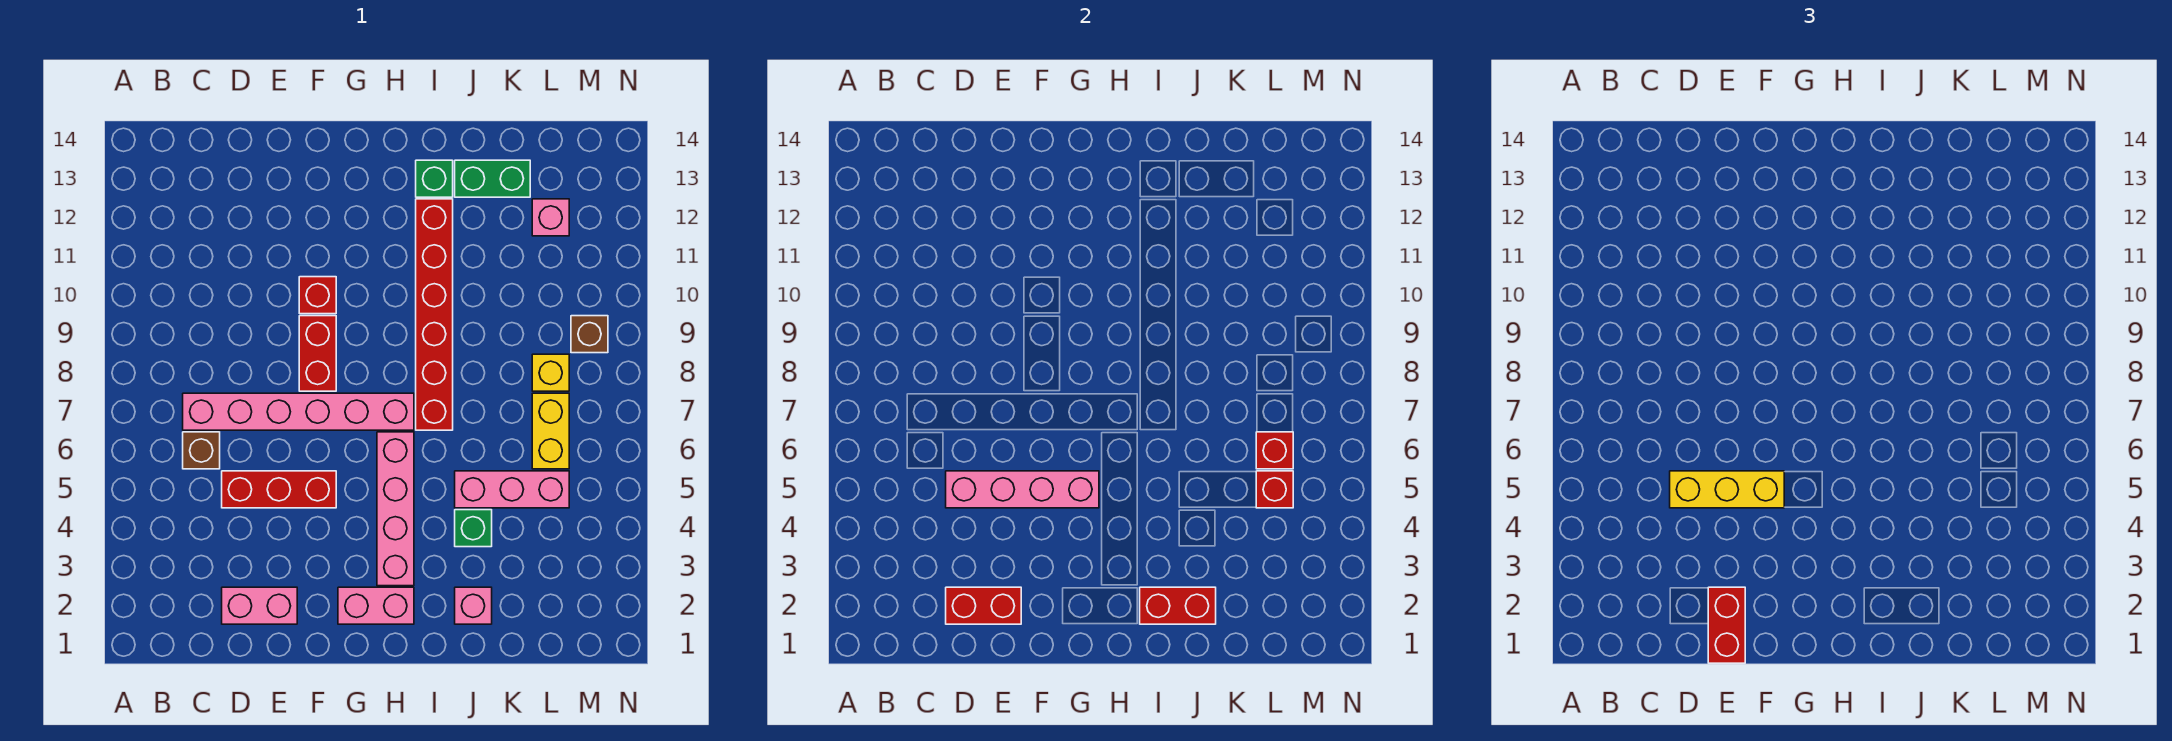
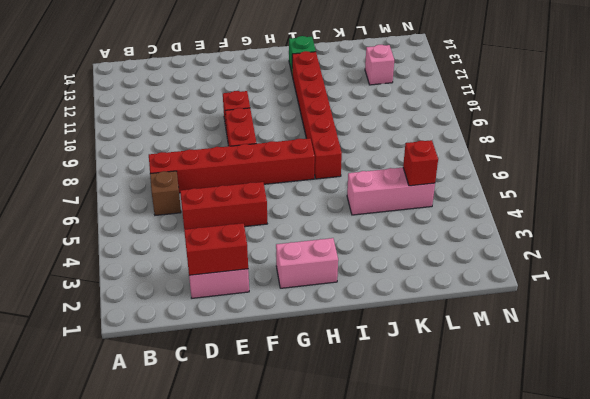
red 1x6 brick [149,138,315,193] -> pink 1x6 brick [183,393,414,430]
none -> pink 1x4 brick [377,432,414,586]
none -> pink 1x1 brick [455,587,492,624]
none -> green 1x1 brick [455,510,492,547]

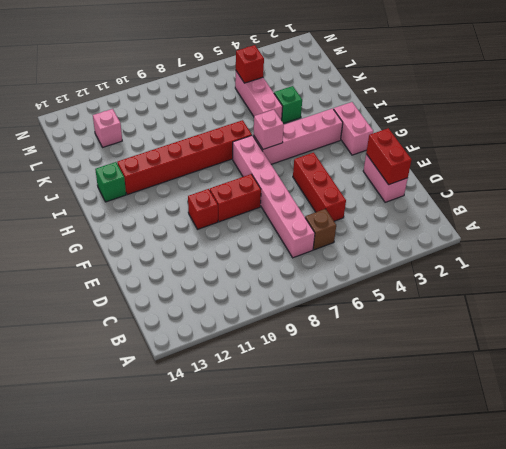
pink 1x1 brick [253,110,284,149] -> pink 1x1 brick moved to [455,587,492,624]
none -> green 1x2 brick [455,160,530,197]
none -> yellow 1x2 brick [532,393,569,469]
none -> yellow 1x1 brick [532,354,569,391]

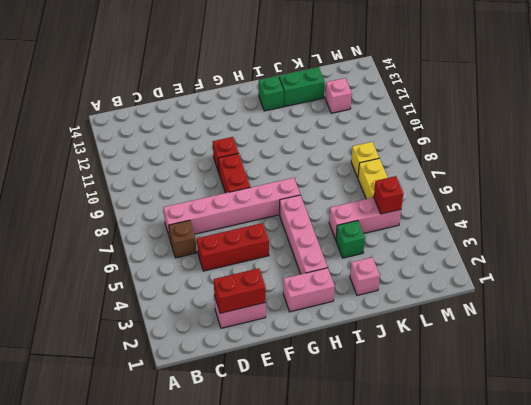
none -> red 1x6 brick [416,199,453,430]
none -> brown 1x1 brick [571,316,608,353]
none -> pink 1x4 brick [946,471,1099,508]

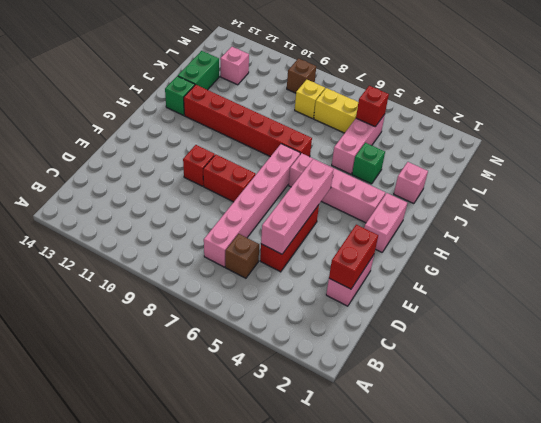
none -> red 1x2 brick [1140,587,1216,624]
none -> red 1x1 brick [1256,432,1293,469]
none -> yellow 1x3 brick [1670,471,1784,508]

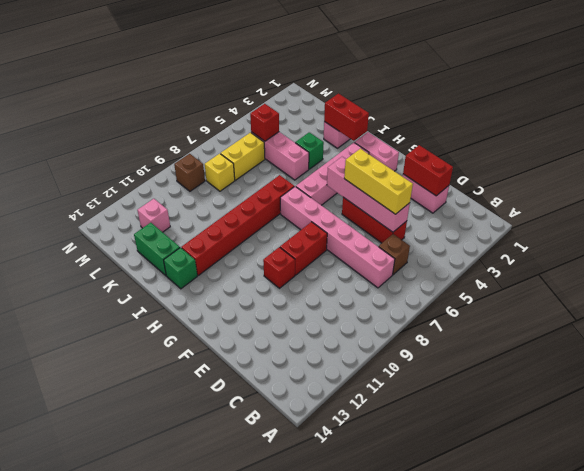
none -> red 1x1 brick [1256,432,1293,469]
none -> red 1x2 brick [1708,587,1745,663]

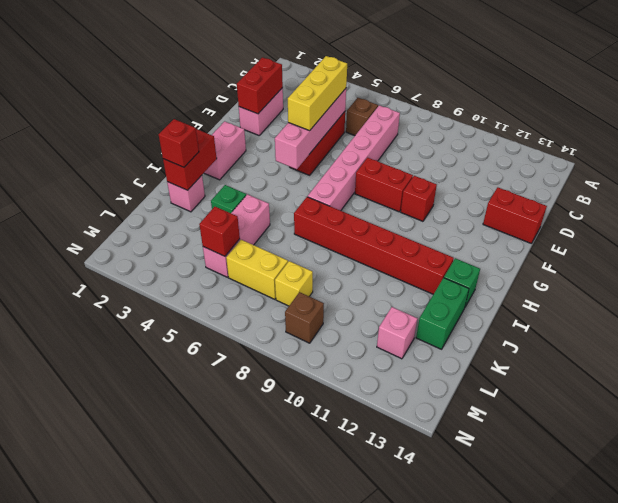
red 1x2 brick [483,187,547,244] -> red 1x2 brick moved to [1708,587,1745,663]
red 1x1 brick [159,119,199,167] -> red 1x1 brick moved to [1256,432,1293,469]
none -> pink 1x4 brick [377,432,414,586]

